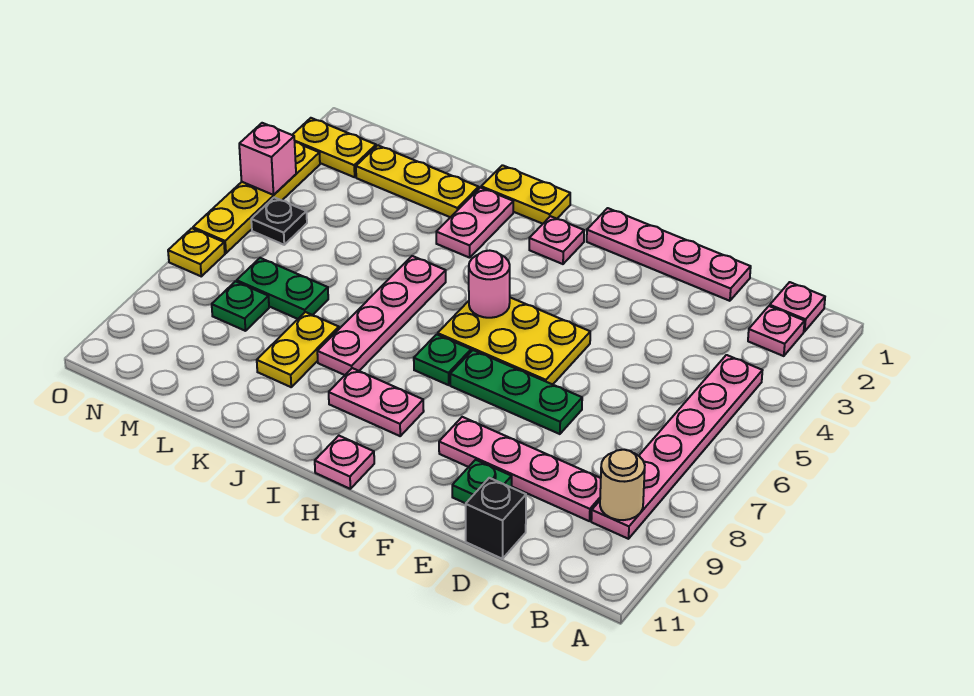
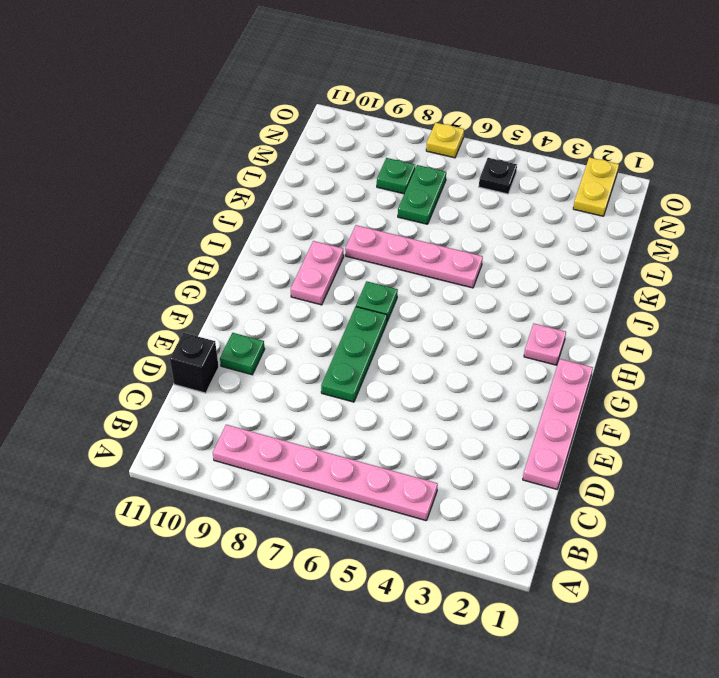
none -> pink 1x1 plate [770,282,825,332]
none -> pink 1x1 plate [748,306,805,356]
none -> pink 1x4 plate [439,417,601,521]

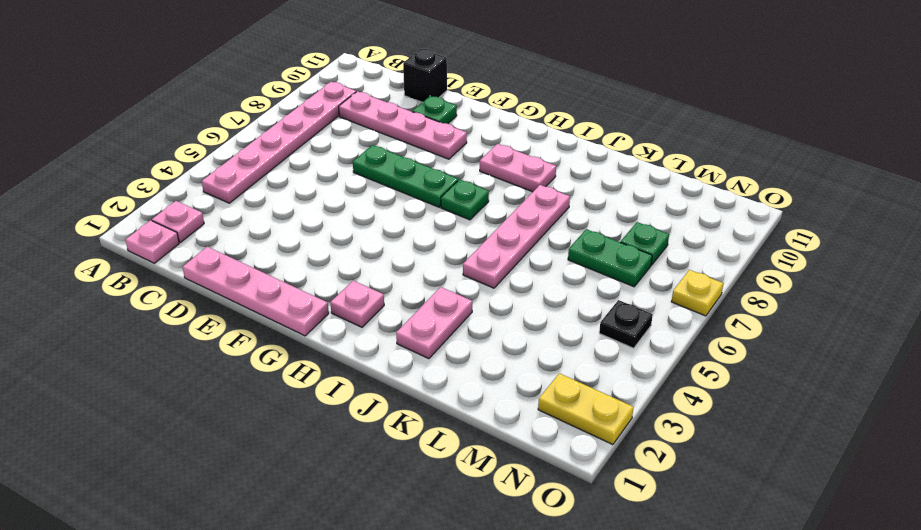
none -> yellow 2x3 plate [438,298,590,384]
none -> pink 1x1 plate [315,436,374,489]
none -> yellow 1x2 plate [481,165,570,224]

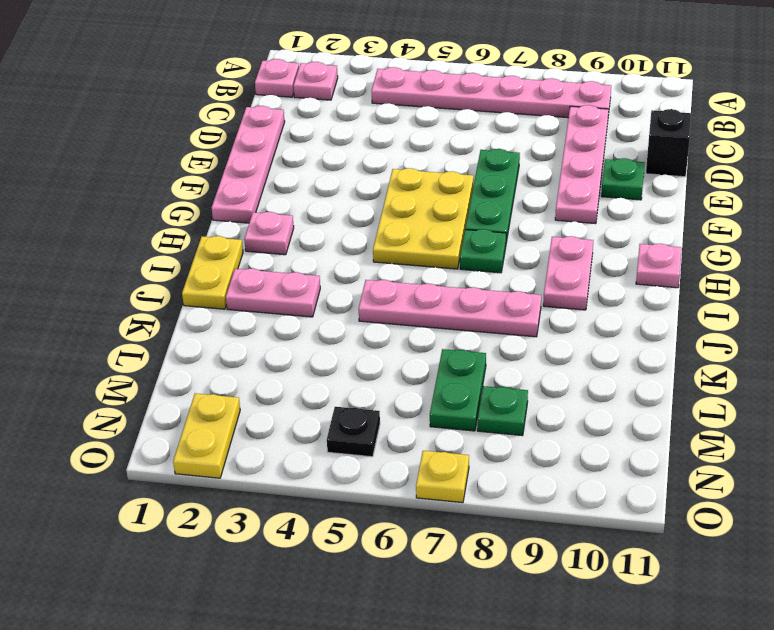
none -> yellow 1x3 plate [356,145,479,217]
none -> yellow 1x2 plate [257,312,339,387]
none -> yellow 1x4 plate [193,142,320,253]

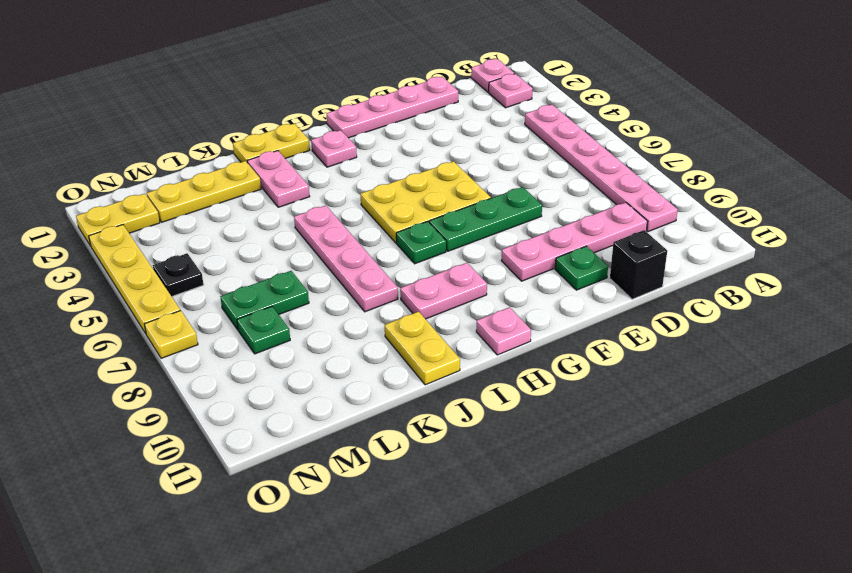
yellow 1x2 plate [385,312,460,385] -> yellow 1x2 plate moved to [257,312,339,387]
none -> tan 1x1 round brick [600,450,645,520]
none -> pink 1x1 round brick [469,251,510,318]
none -> pink 1x1 brick [239,123,296,195]

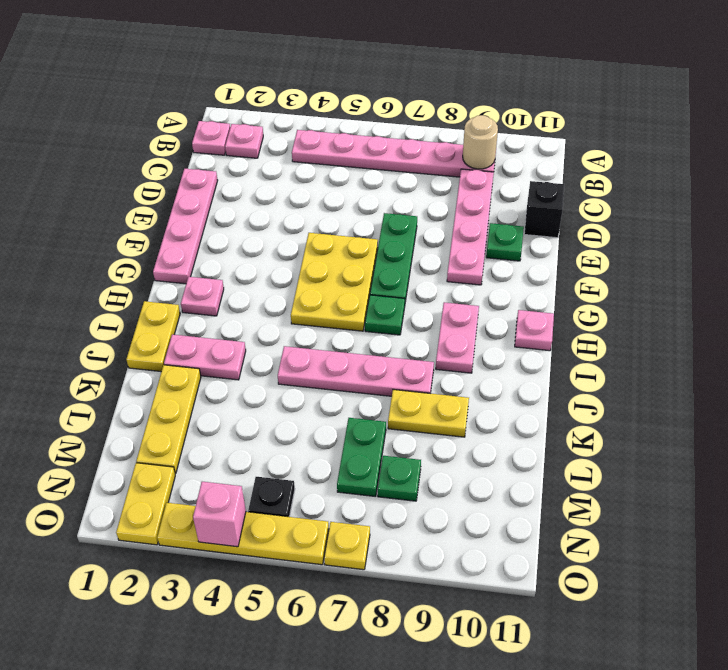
none -> pink 1x1 round brick [469,251,510,318]

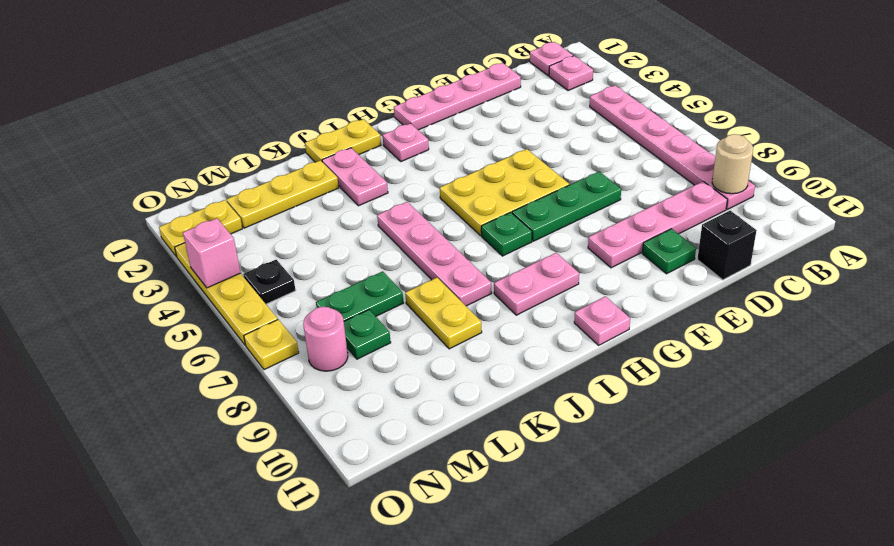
pink 1x1 round brick [303,307,348,371] -> pink 1x1 round brick moved to [469,251,510,318]

